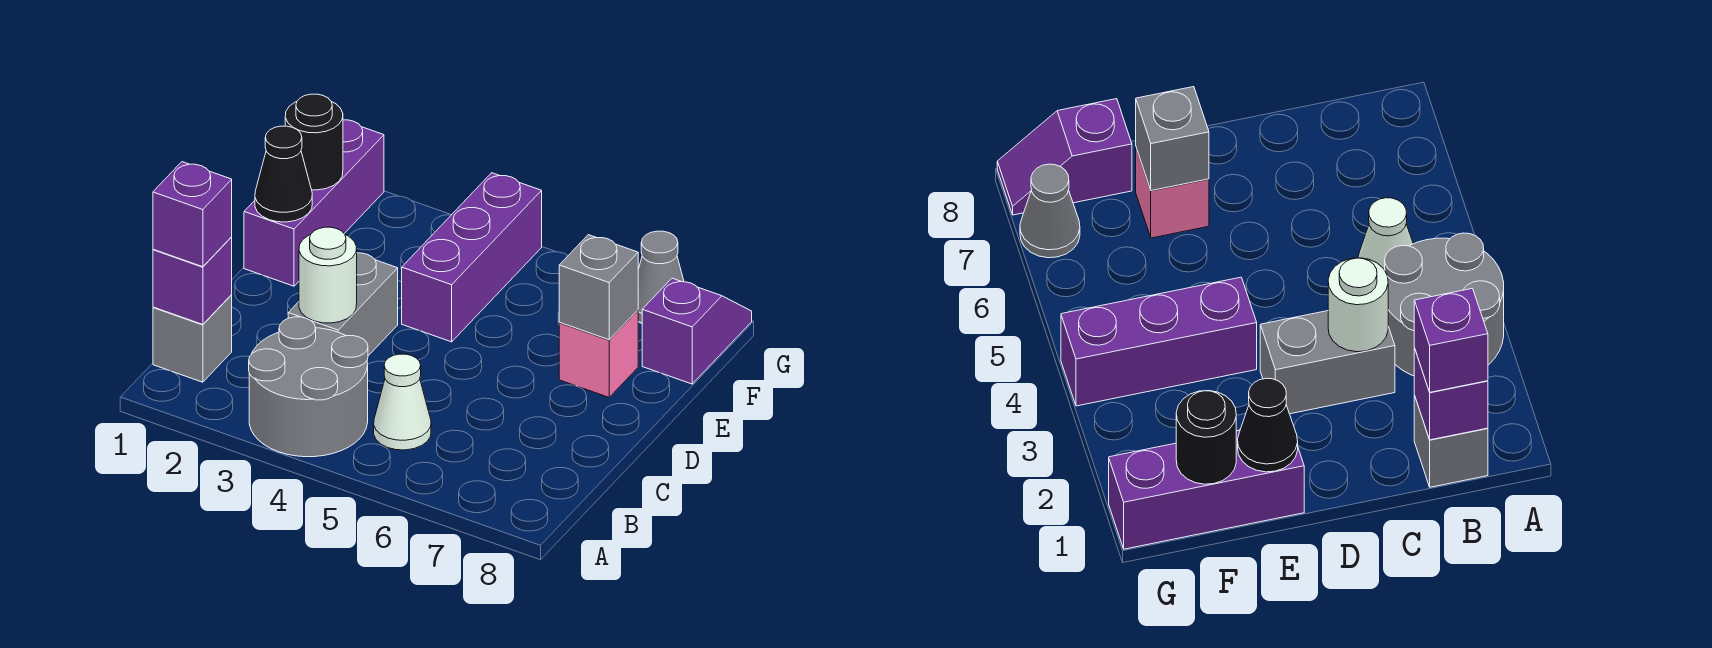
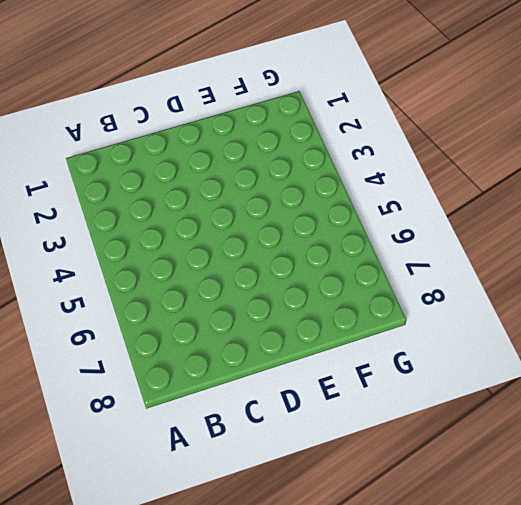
none -> grey 2x2 round brick [249,317,368,457]
none -> grey 1x1 brick [153,295,232,382]
none -> white 1x1 cone [374,354,431,450]

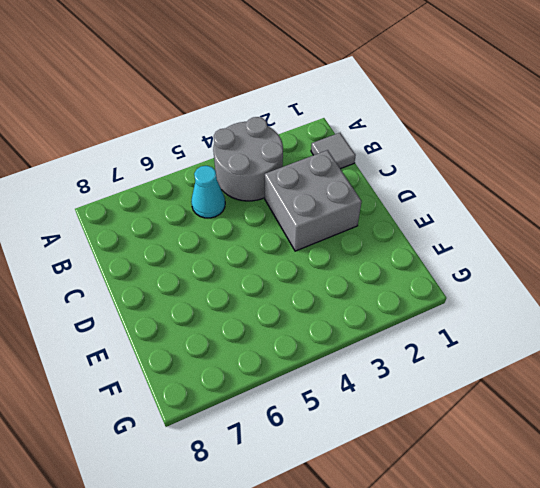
grey 1x1 tile [311,133,356,169] -> grey 1x1 brick [153,295,232,382]
cyan 1x1 cone [191,166,225,218] -> white 1x1 cone [374,354,431,450]
grey 2x2 brick [265,150,362,251] -> grey 1x2 brick [288,253,398,356]
none -> purple 1x3 brick [244,120,384,286]
none -> purple 1x3 brick [402,173,542,342]
none -> pink 1x1 brick [559,310,638,397]

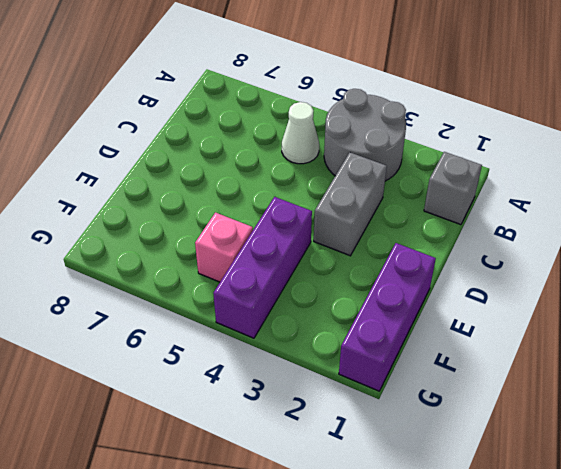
pink 1x1 brick [195,213,253,282] -> pink 1x1 brick moved to [559,310,638,397]
none -> purple 1x2 slope [642,278,752,384]
none -> grey 1x1 cone [638,231,684,323]
none -> purple 1x1 brick [153,237,232,324]

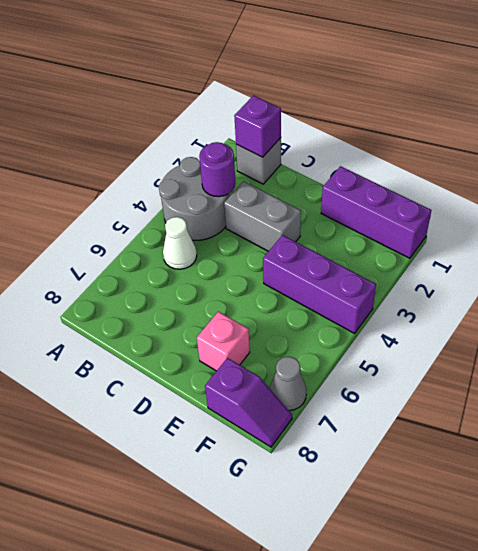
purple 1x1 round brick [199,142,235,197] -> none
none -> white 1x1 round brick [299,227,357,323]
none -> black 1x1 cone [255,126,312,222]
none -> grey 1x1 brick [559,235,638,340]

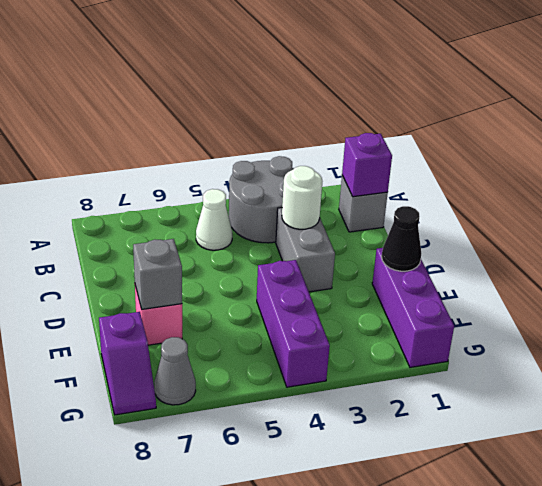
none -> black 1x1 round brick [285,94,343,190]
none -> purple 1x1 brick [153,162,232,267]

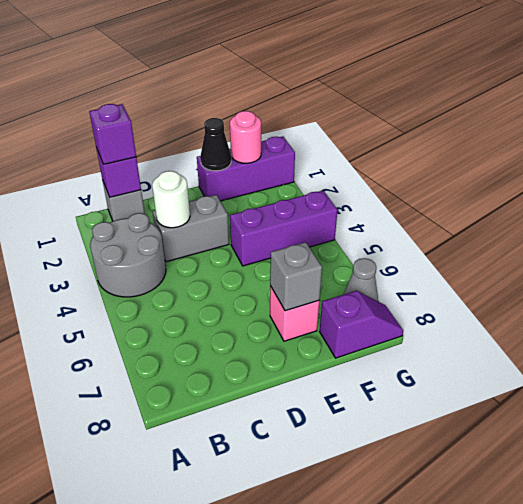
pink 1x1 round brick [230,111,261,163] -> black 1x1 round brick [285,94,343,190]
none -> white 1x1 cone [374,354,431,450]

